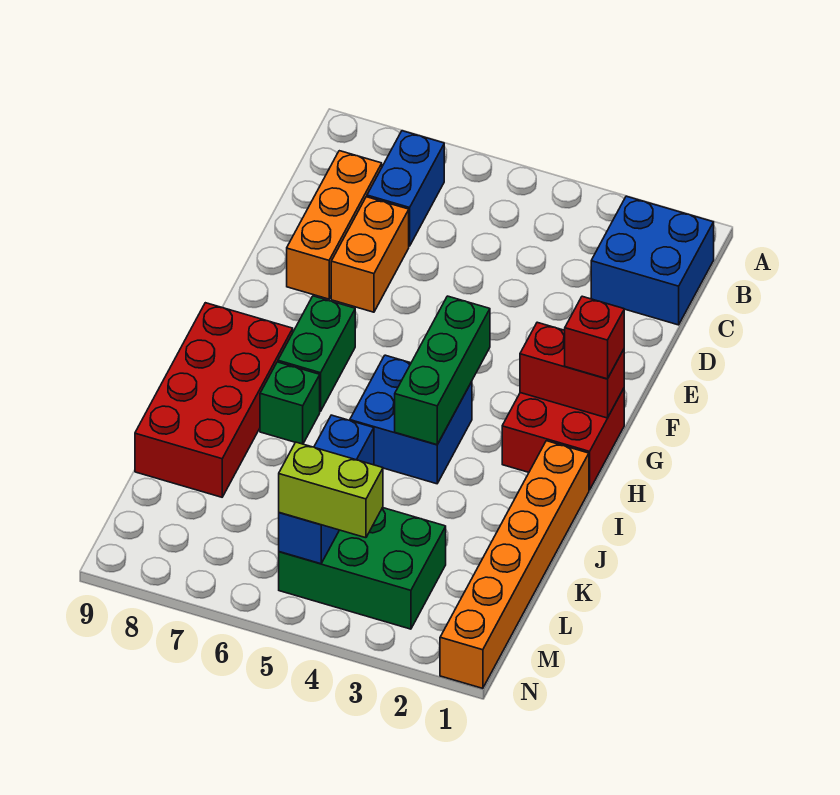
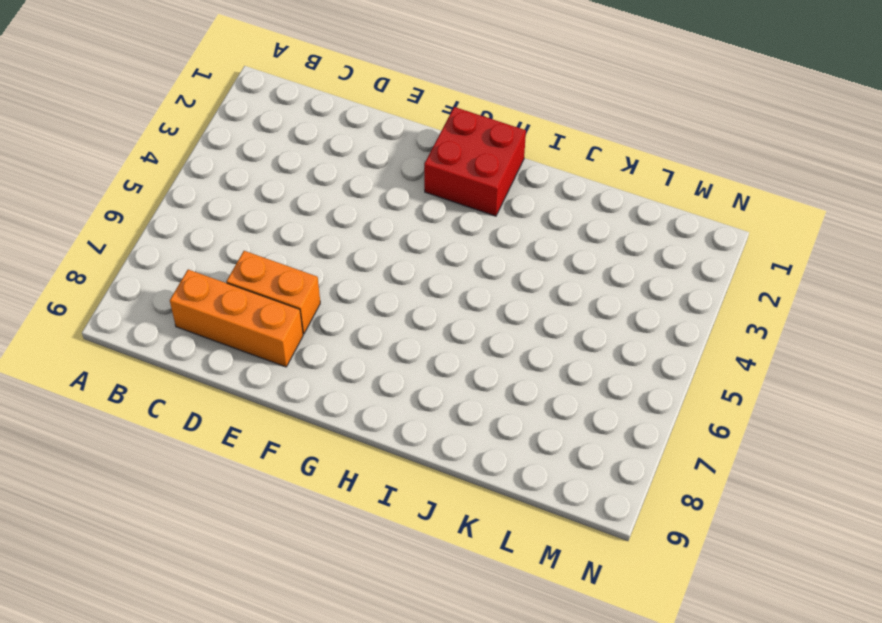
none -> blue 2x2 brick [591,196,714,325]
none -> blue 1x2 brick [367,131,444,246]
none -> green 1x2 brick [278,296,355,411]

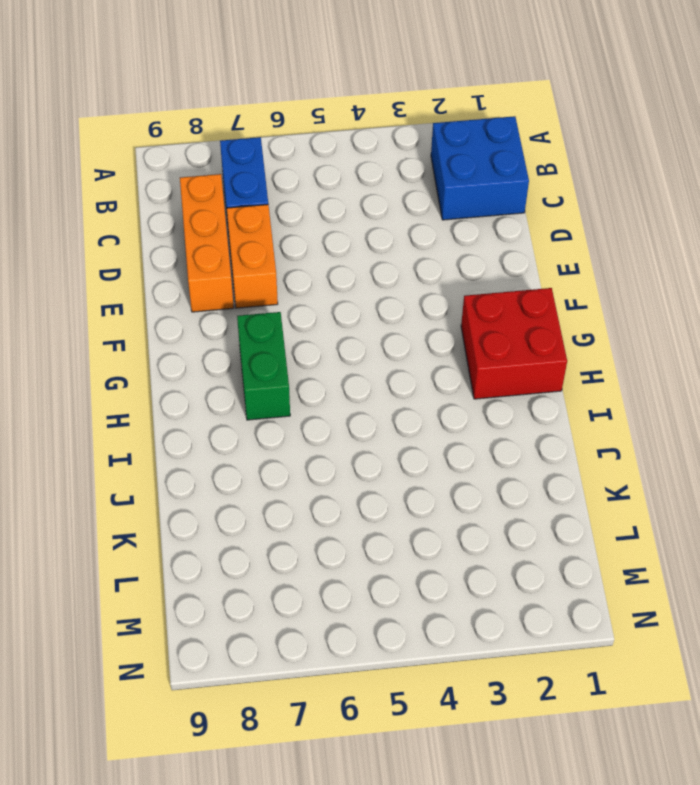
none -> blue 2x2 brick [350,355,472,484]
none -> red 2x4 brick [135,303,293,497]
none -> orange 1x6 brick [440,441,589,688]

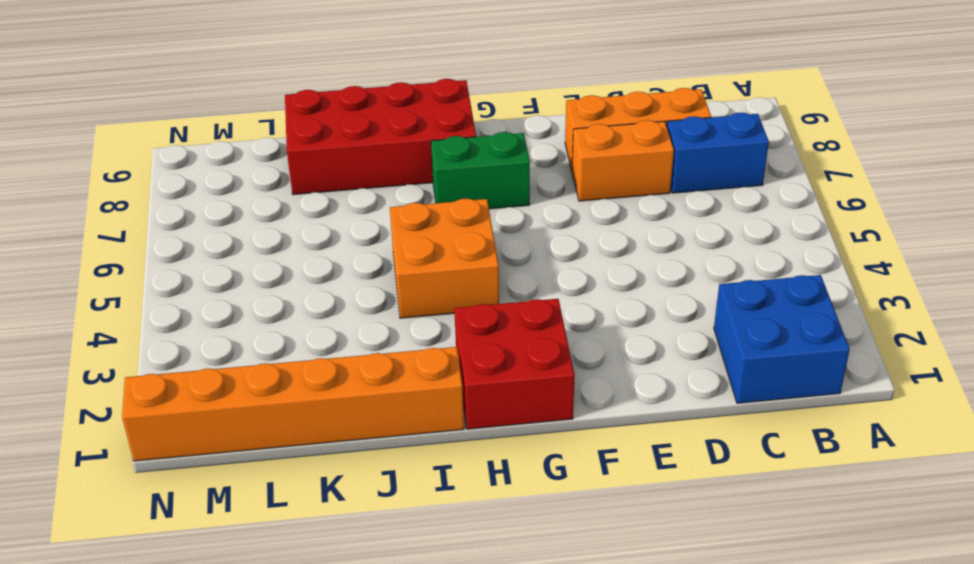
orange 2x2 brick [390,199,499,318] -> blue 2x2 brick [350,355,472,484]
none -> green 1x1 brick [260,362,320,444]
none -> green 2x3 brick [279,508,446,629]
none -> red 1x2 brick [520,322,624,418]

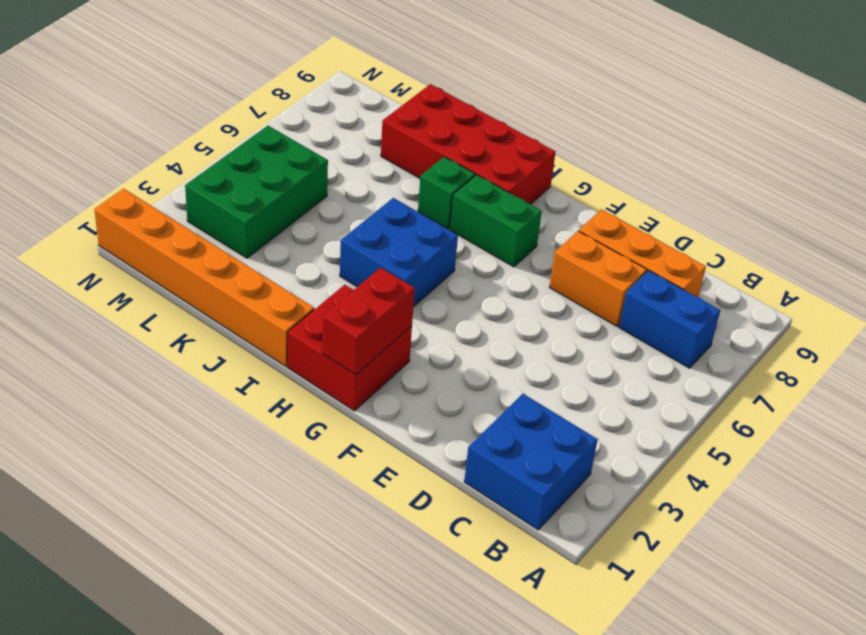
none -> green 1x3 brick [395,296,490,445]
none -> blue 1x3 brick [279,415,374,564]
none -> red 1x1 brick [565,296,624,379]

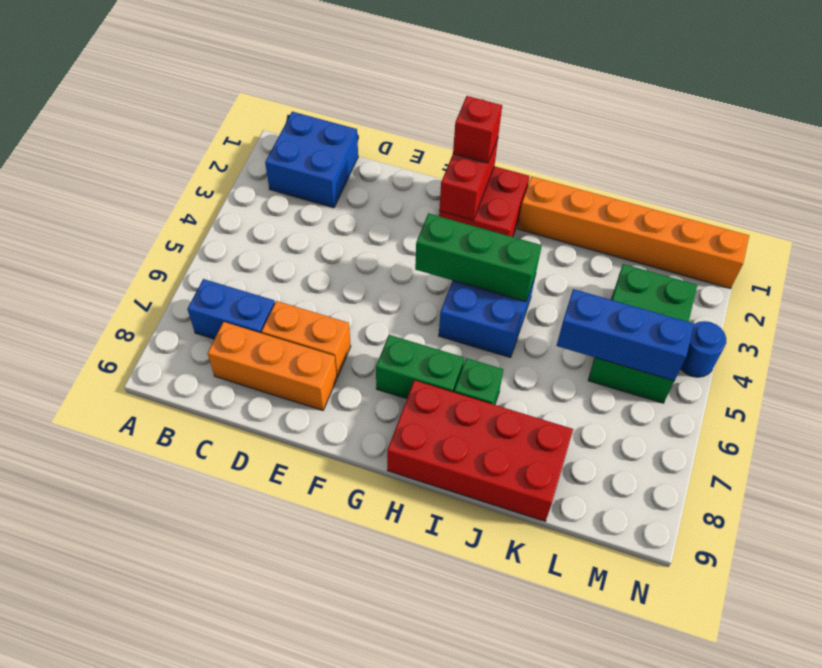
blue 1x1 round brick [681,321,726,377] -> none
none -> lime 1x2 brick [279,442,383,538]

